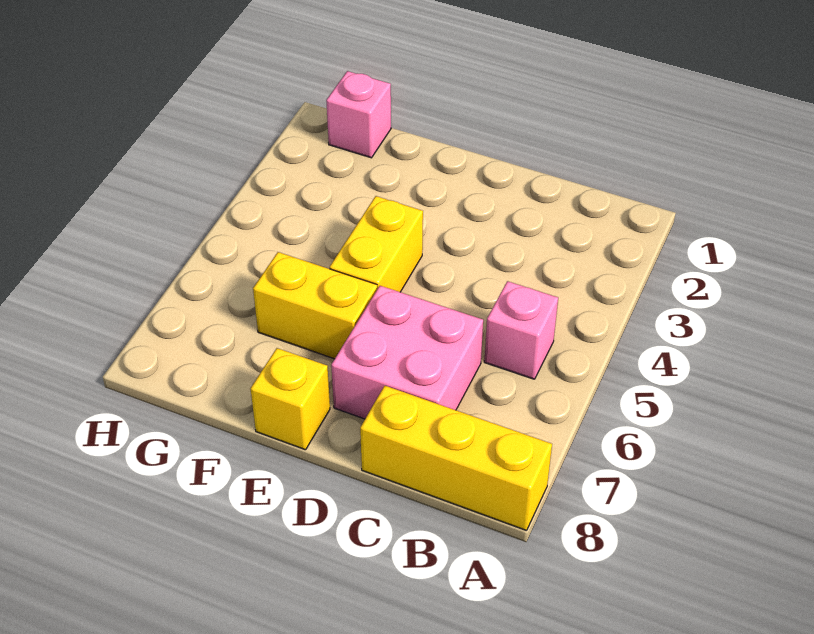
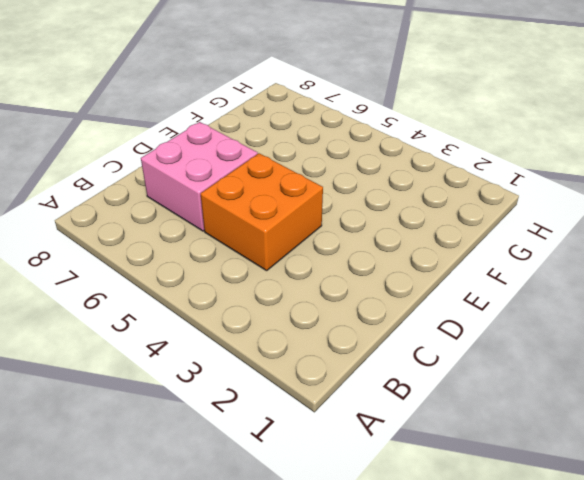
orange 2x2 brick [201,153,323,271] -> none
none -> yellow 1x3 brick [360,386,552,531]
none -> pink 1x1 brick [484,281,558,379]

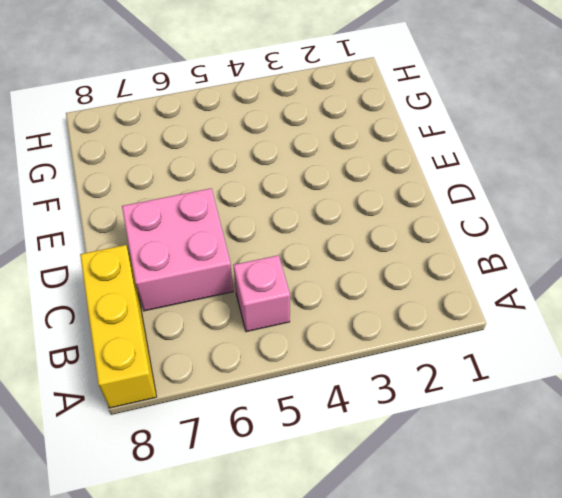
none -> yellow 1x2 brick [330,196,423,292]
none -> yellow 1x2 brick [253,252,377,359]

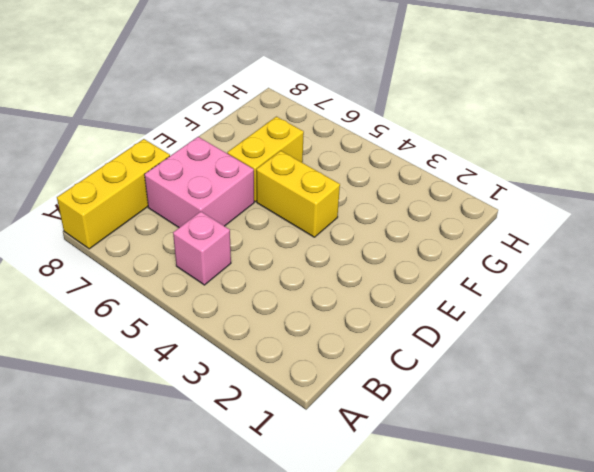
none -> yellow 1x1 brick [250,348,330,450]
none -> pink 1x1 brick [326,71,391,158]

